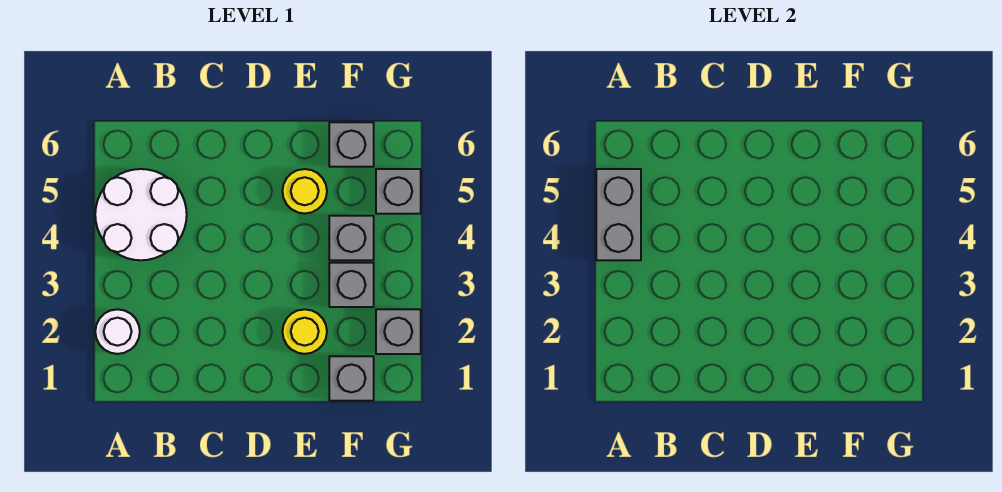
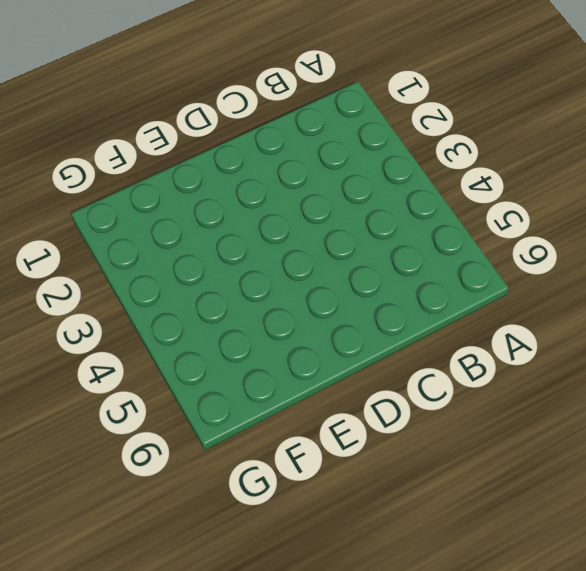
none -> white 1x1 round brick [95,309,140,354]
none -> white 2x2 round brick [95,169,187,260]

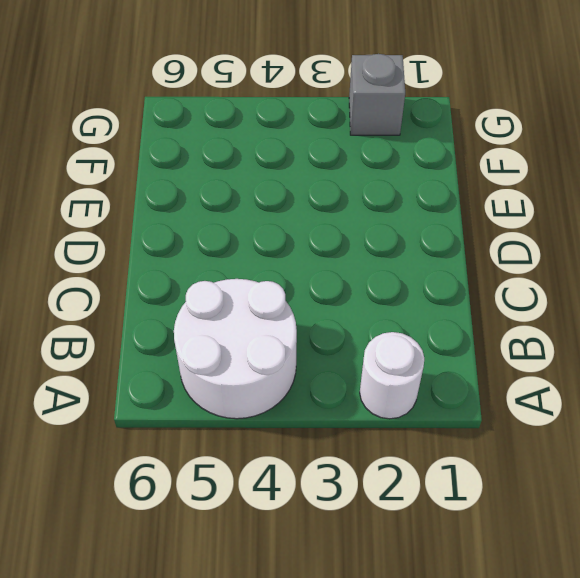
none -> yellow 1x1 round brick [282,309,327,354]
none -> yellow 1x1 round brick [282,169,327,214]

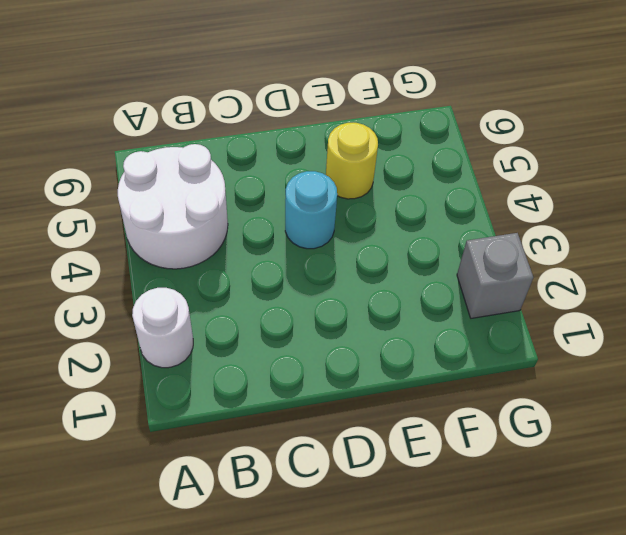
cyan 1x1 round brick [285,171,337,249] -> none
none -> yellow 1x1 round brick [282,309,327,354]
none -> grey 1x1 brick [329,356,374,401]

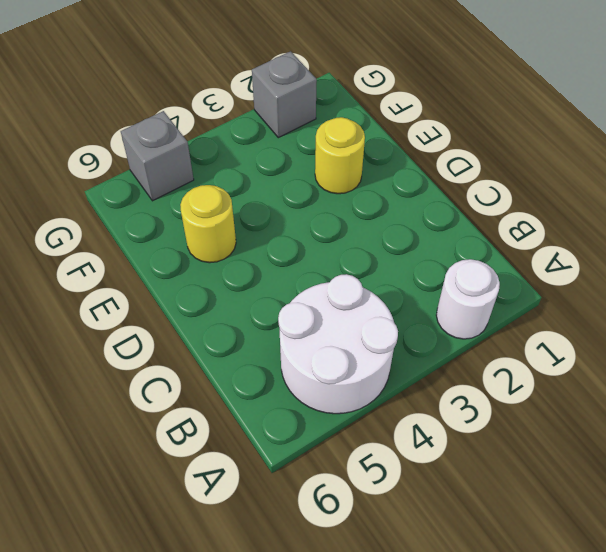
none -> grey 1x1 brick [329,356,374,401]
none -> grey 1x1 brick [329,263,374,307]

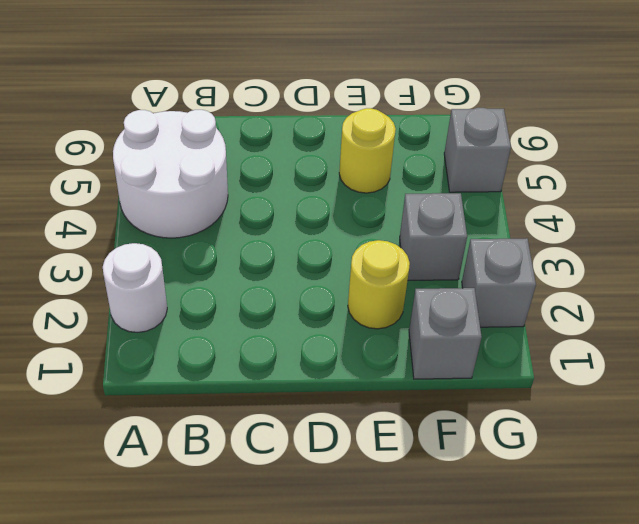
none -> grey 1x1 brick [329,216,374,260]
none -> grey 1x1 brick [329,122,374,167]

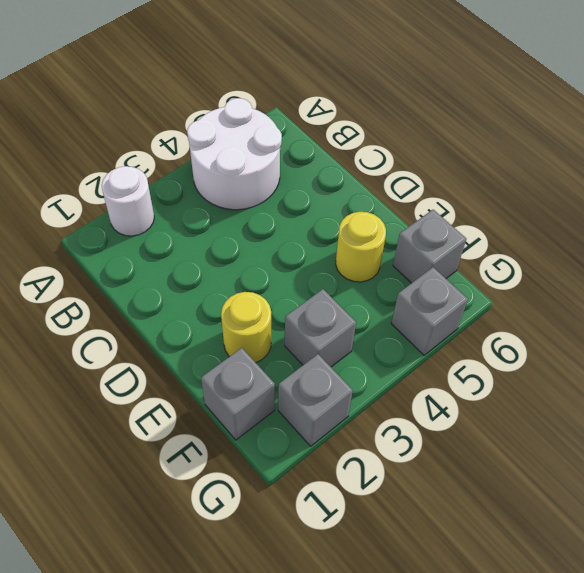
none -> grey 1x1 brick [329,216,374,260]
none -> grey 1x2 brick [596,169,641,260]

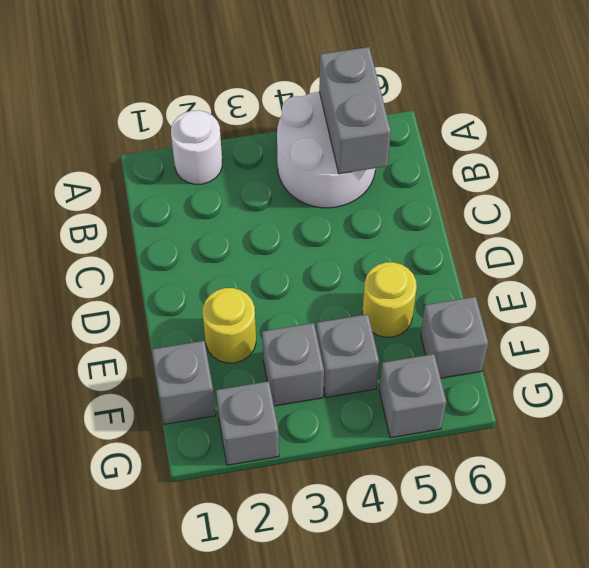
grey 1x2 brick [319,47,391,174] -> grey 1x2 brick turned to [596,169,641,260]

